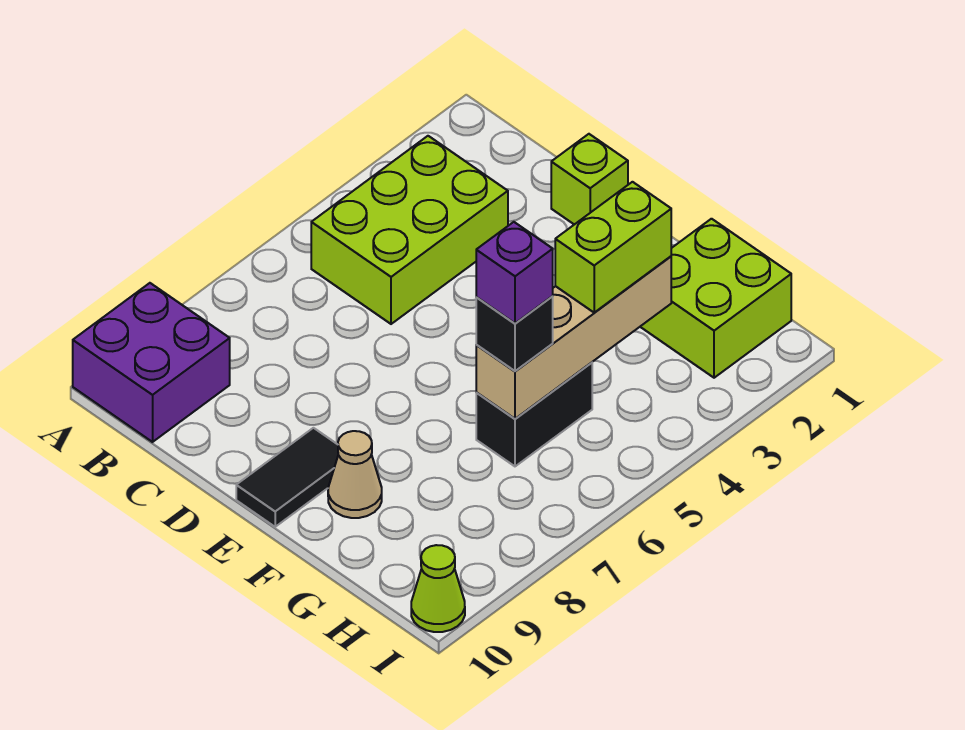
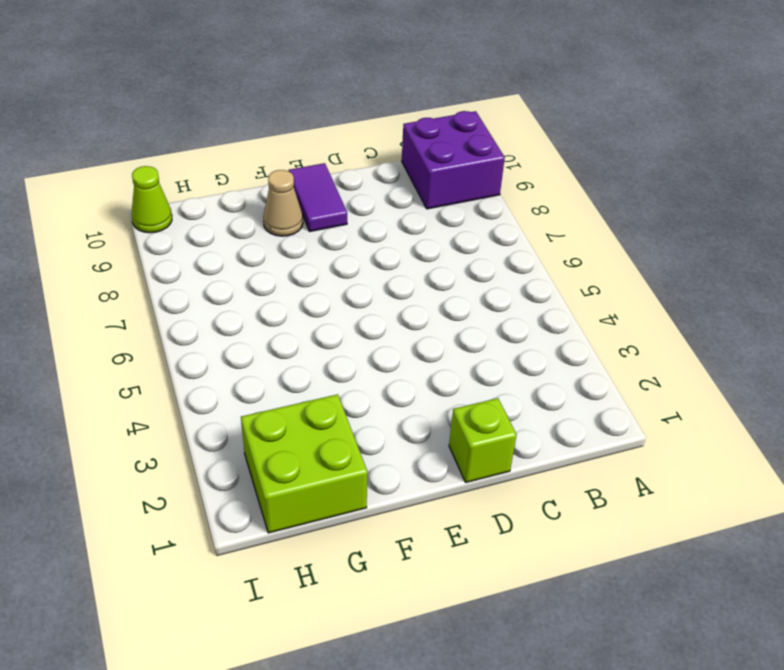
purple 1x2 tile [288,163,347,232] -> black 1x2 tile [236,428,338,527]
none -> lime 2x3 brick [311,136,508,324]
none -> black 1x2 brick [476,363,592,466]
none -> tan 1x4 brick [476,256,671,419]

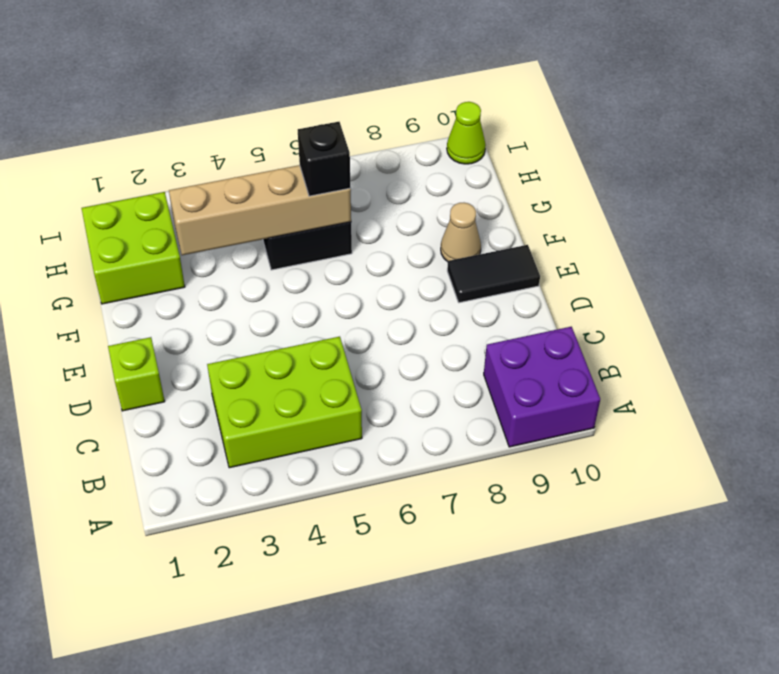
none -> lime 1x2 brick [555,182,671,313]
none -> purple 1x1 brick [476,222,553,323]

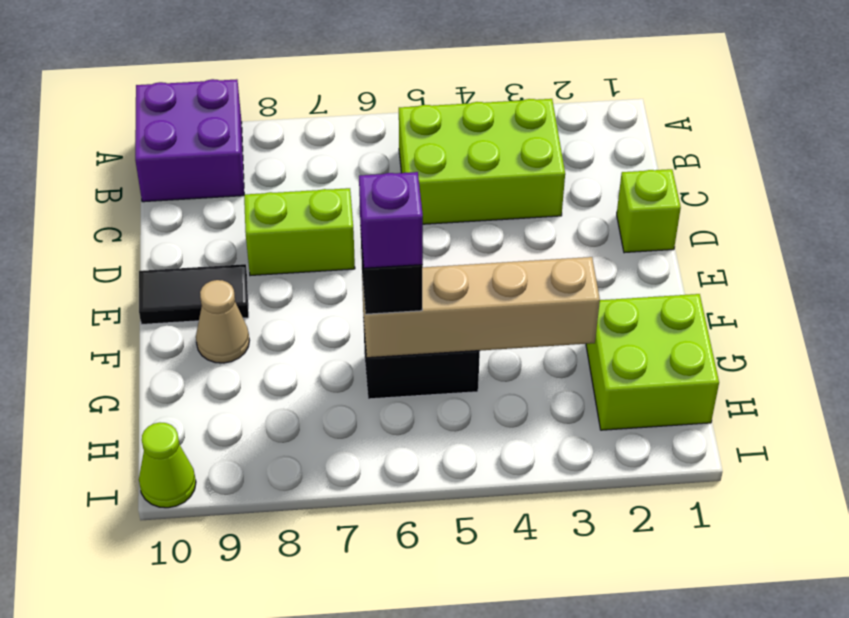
lime 1x2 brick [244,188,355,276] -> lime 1x2 brick moved to [555,182,671,313]

